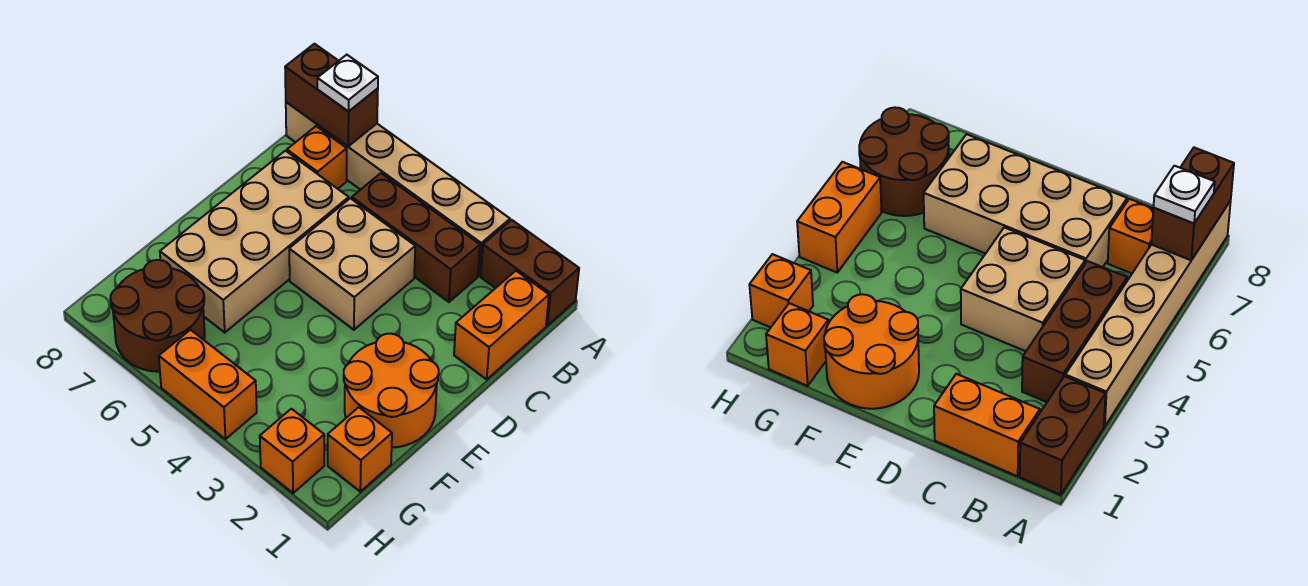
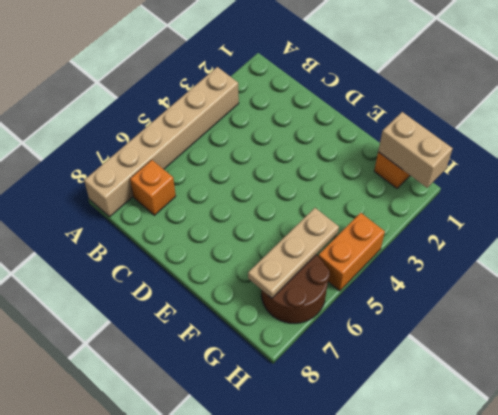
tan 1x2 brick [378,112,453,188] -> none
tan 1x3 plate [248,208,339,298] -> none
none -> brown 1x2 brick [481,220,579,326]
none -> orange 1x2 brick [454,271,549,379]
none -> brown 1x3 brick [352,173,480,302]

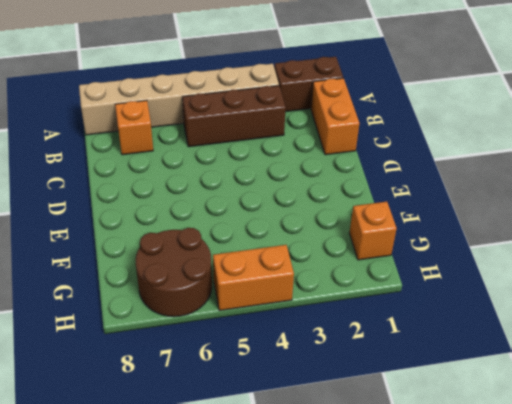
none -> tan 2x2 brick [289,198,415,330]
none -> tan 2x4 brick [160,151,349,333]
none -> orange 2x2 round brick [344,334,439,447]

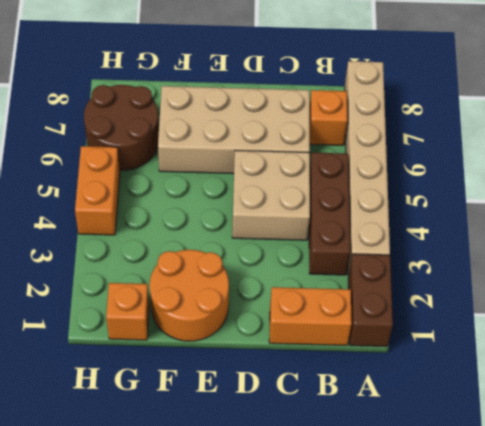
none -> orange 1x1 brick [260,409,324,493]
none -> brown 1x2 brick [285,44,378,146]
none -> white 1x1 plate [317,55,378,112]

